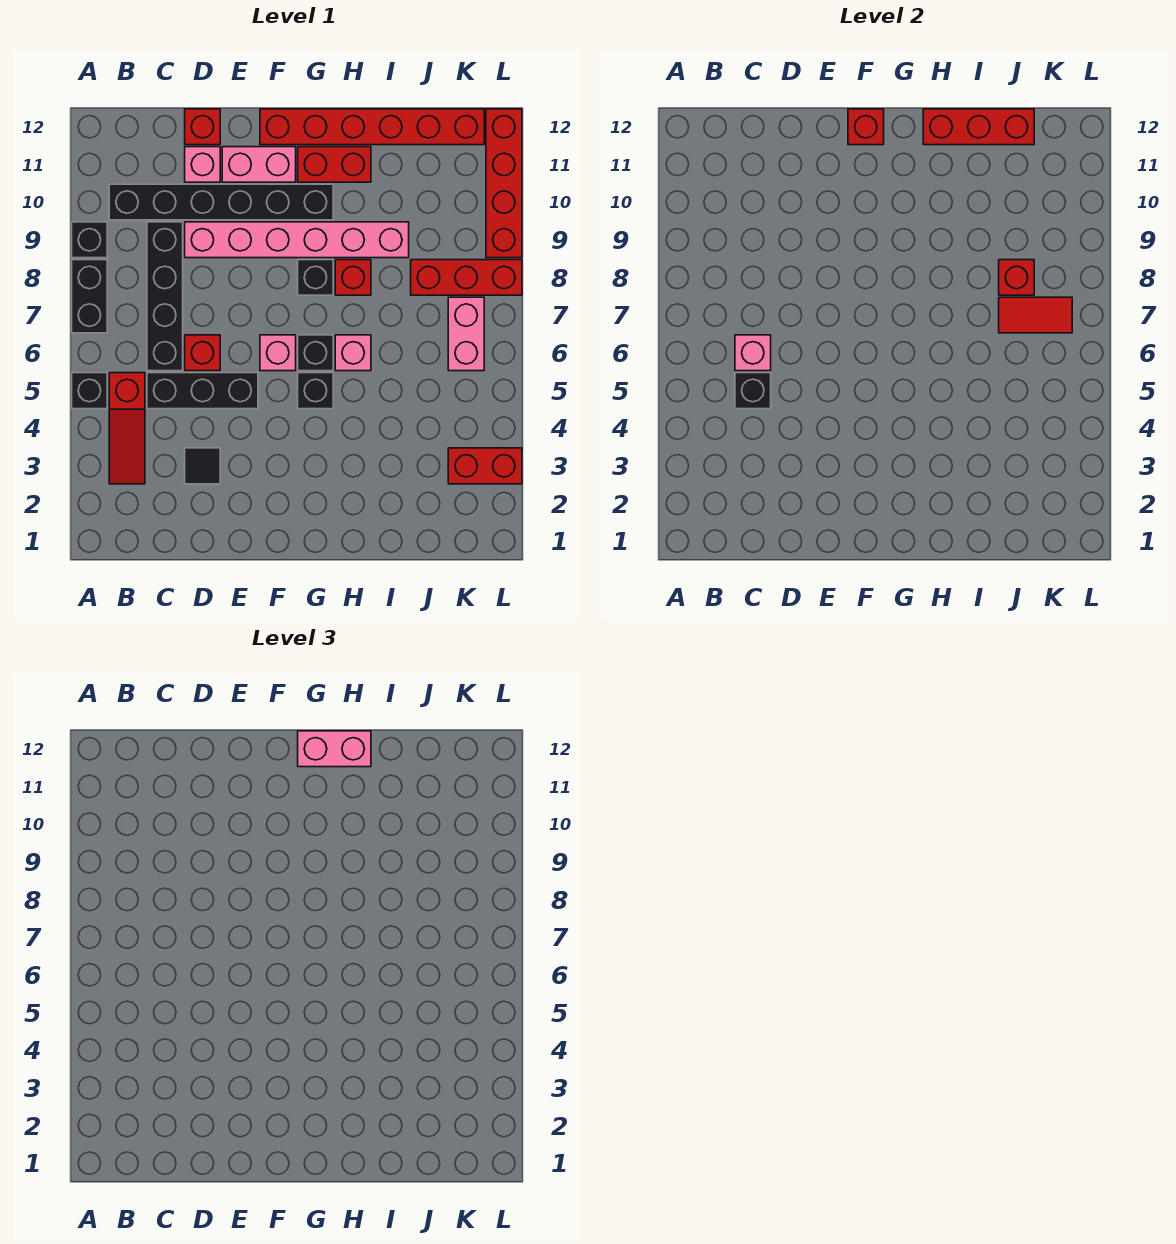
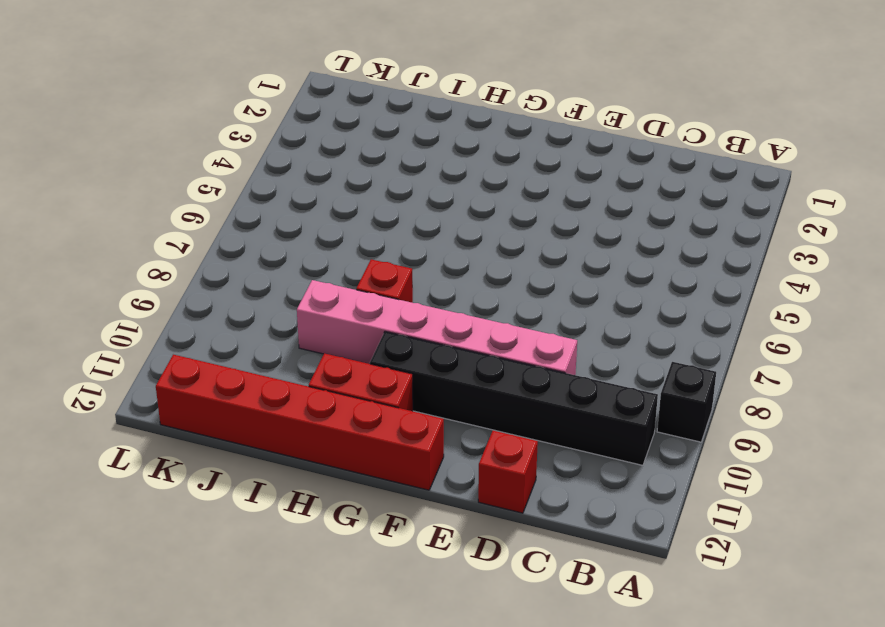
none -> black 1x1 brick [72,373,107,409]
none -> black 1x2 brick [72,260,107,333]
none -> red 1x3 slope [109,373,145,484]
none -> black 1x3 brick [147,373,258,409]

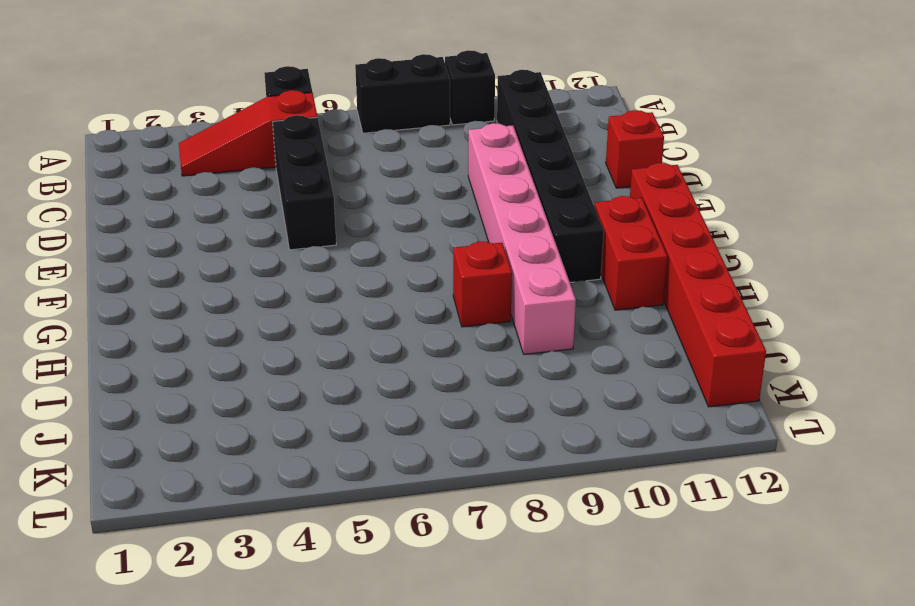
none -> black 1x4 brick [147,222,183,371]
none -> black 1x1 tile [185,448,220,484]
none -> red 1x1 brick [185,335,220,371]
none -> pink 1x1 brick [185,147,220,182]

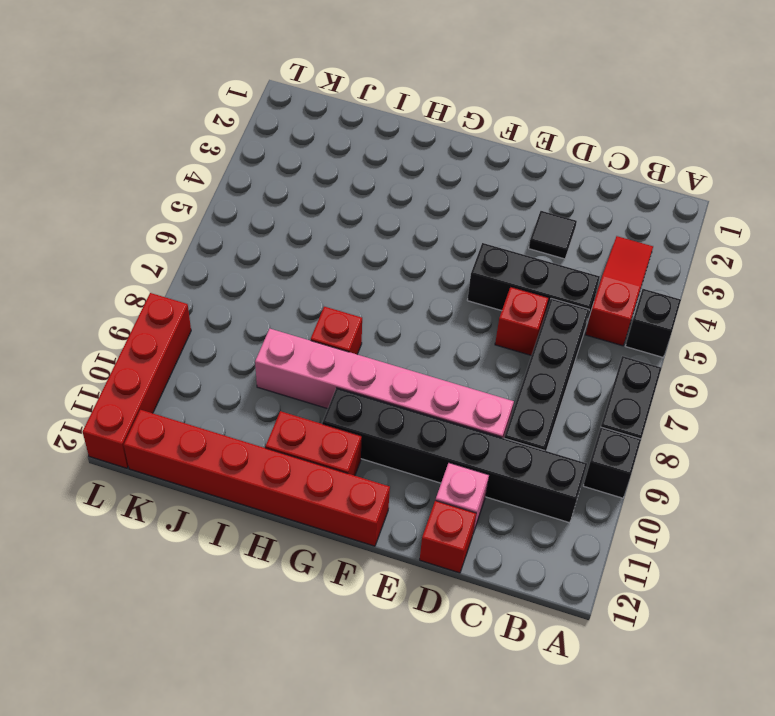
none -> pink 1x2 brick [222,147,296,182]
none -> pink 1x1 brick [260,335,296,371]
none -> black 1x1 brick [298,373,333,409]
none -> black 1x1 brick [298,335,333,371]

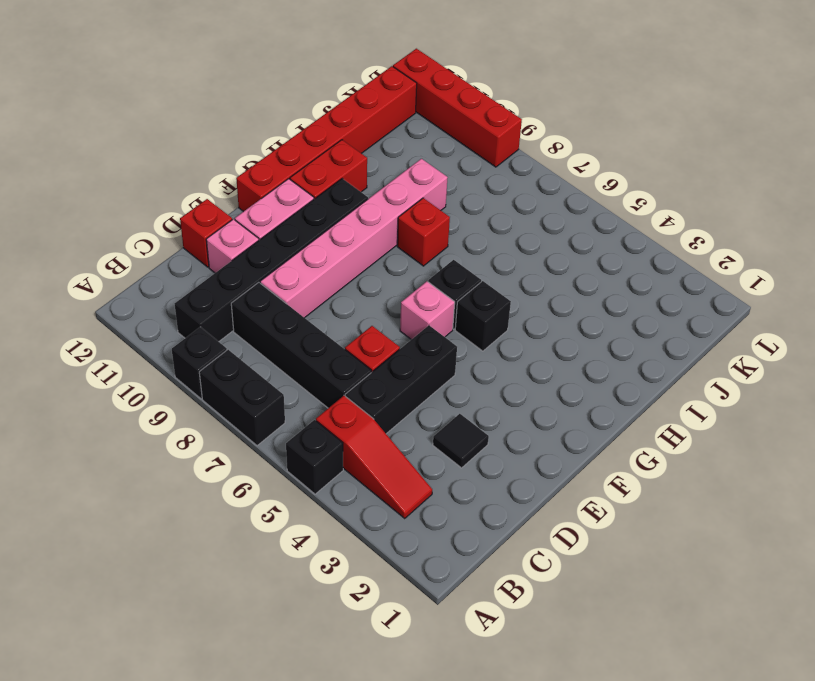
none -> black 1x1 brick [298,260,333,295]
none -> pink 1x1 brick [335,335,371,371]
none -> red 1x3 brick [411,260,522,295]
none -> red 1x2 brick [448,448,522,484]

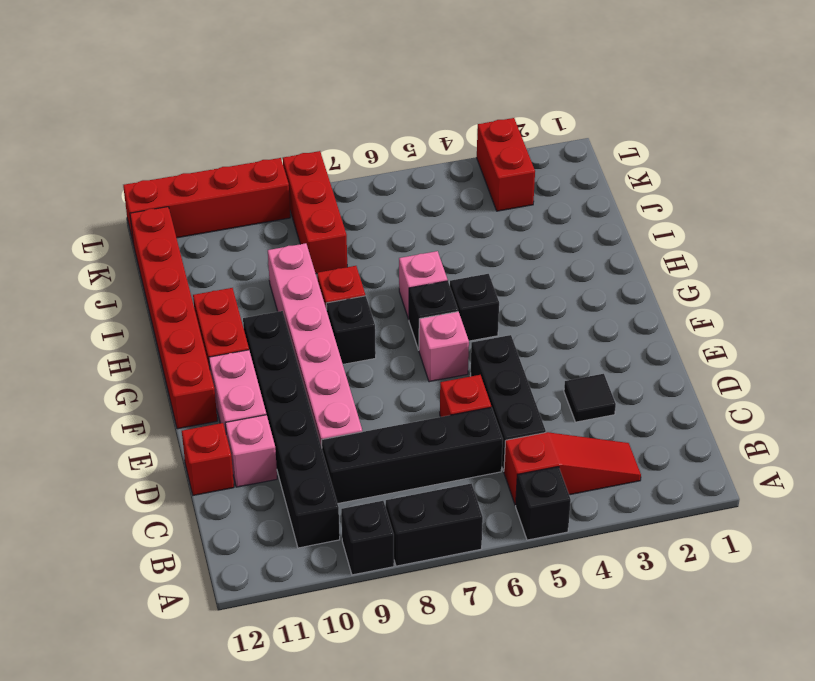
none -> pink 1x2 brick [448,297,484,371]
none -> black 1x1 brick [735,373,771,409]
none -> pink 1x1 brick [735,335,771,371]
none -> red 1x1 brick [848,109,884,145]

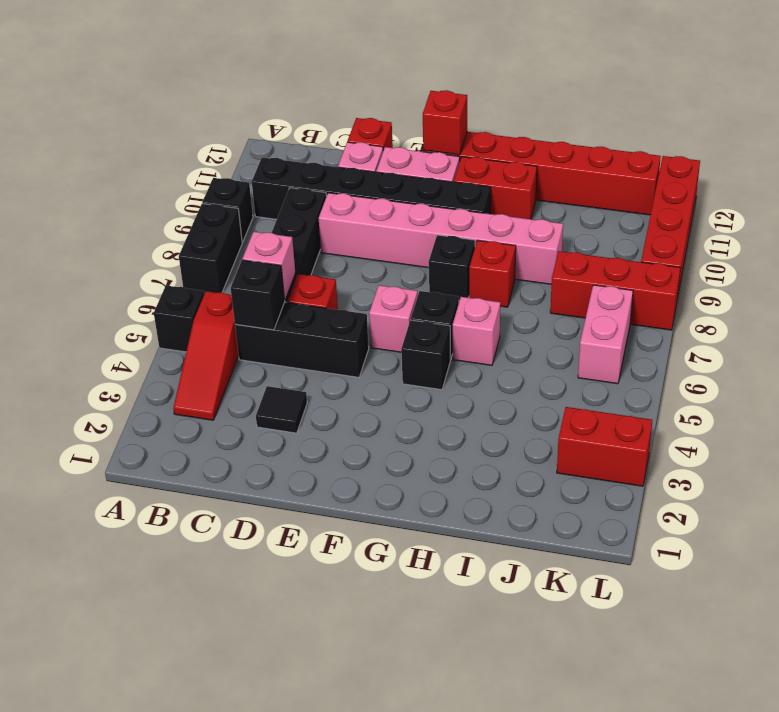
none -> red 1x3 brick [923,109,1034,145]
none -> red 1x2 tile [999,297,1072,333]
none -> red 1x1 brick [999,260,1034,295]
none -> pink 1x2 brick [298,731,371,767]

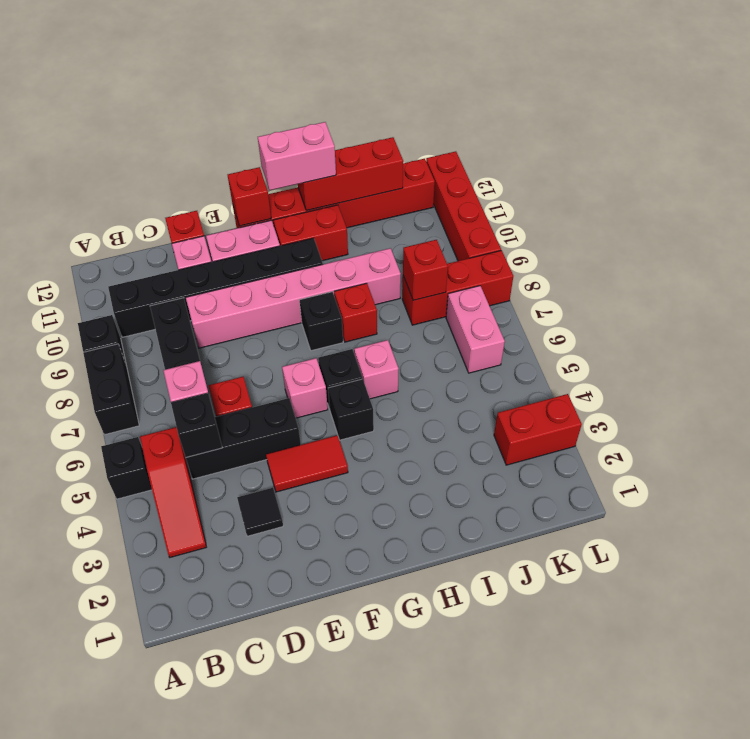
red 1x2 tile [266,435,348,492] -> red 1x2 tile moved to [999,297,1072,333]

